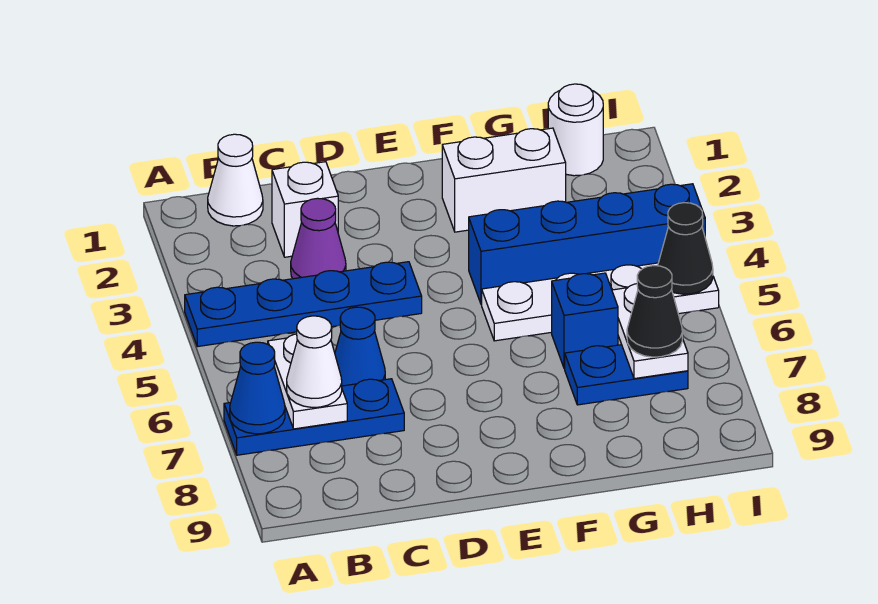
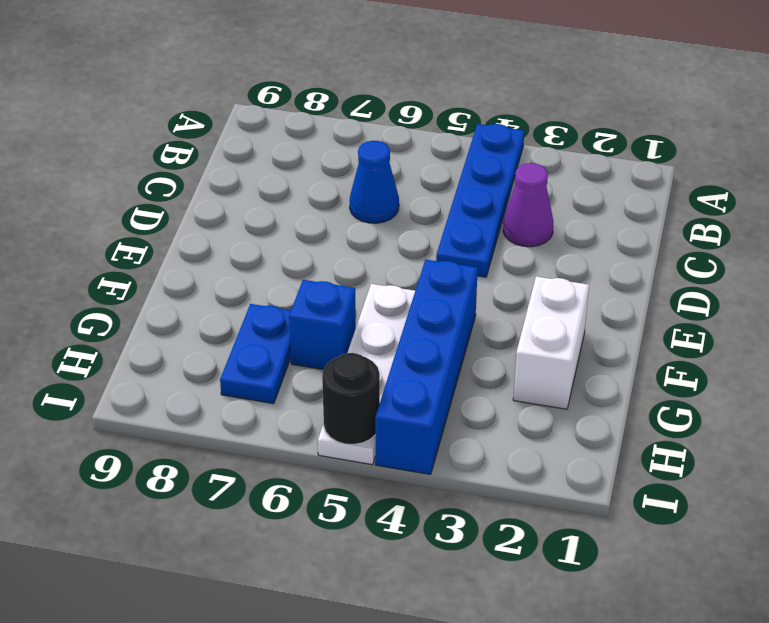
black 1x1 round brick [322,353,380,444] -> black 1x1 cone [658,203,713,294]
none -> blue 1x3 plate [224,379,404,455]
none -> white 1x1 cone [208,134,263,226]
none -> white 1x1 brick [272,162,338,257]

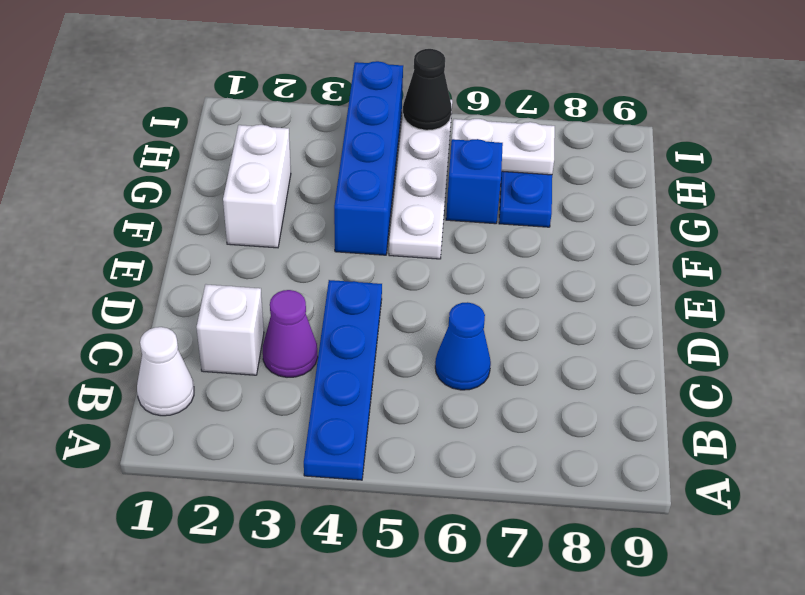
none -> blue 1x3 plate [224,379,404,455]
none -> white 1x1 round brick [548,84,603,176]
none -> blue 1x1 cone [230,342,285,434]

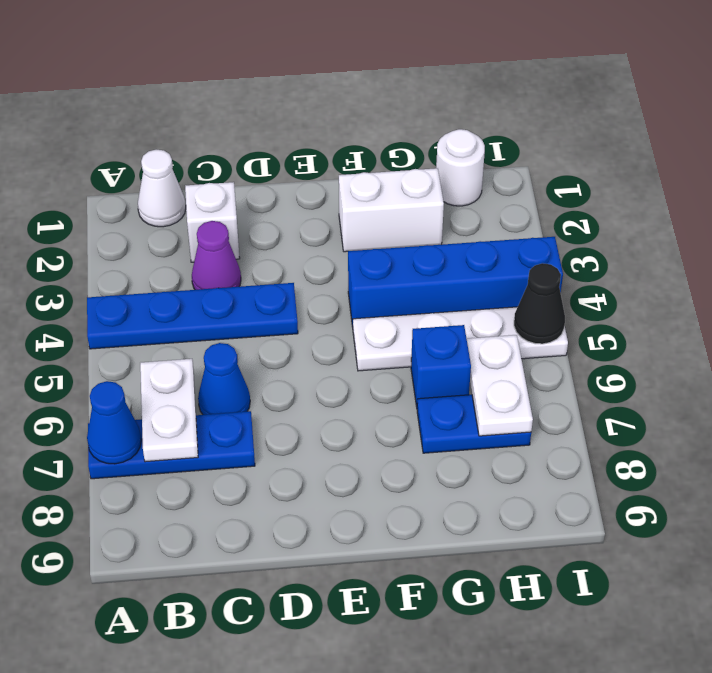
none -> white 1x1 cone [287,316,342,407]
none -> black 1x1 cone [627,266,682,357]

